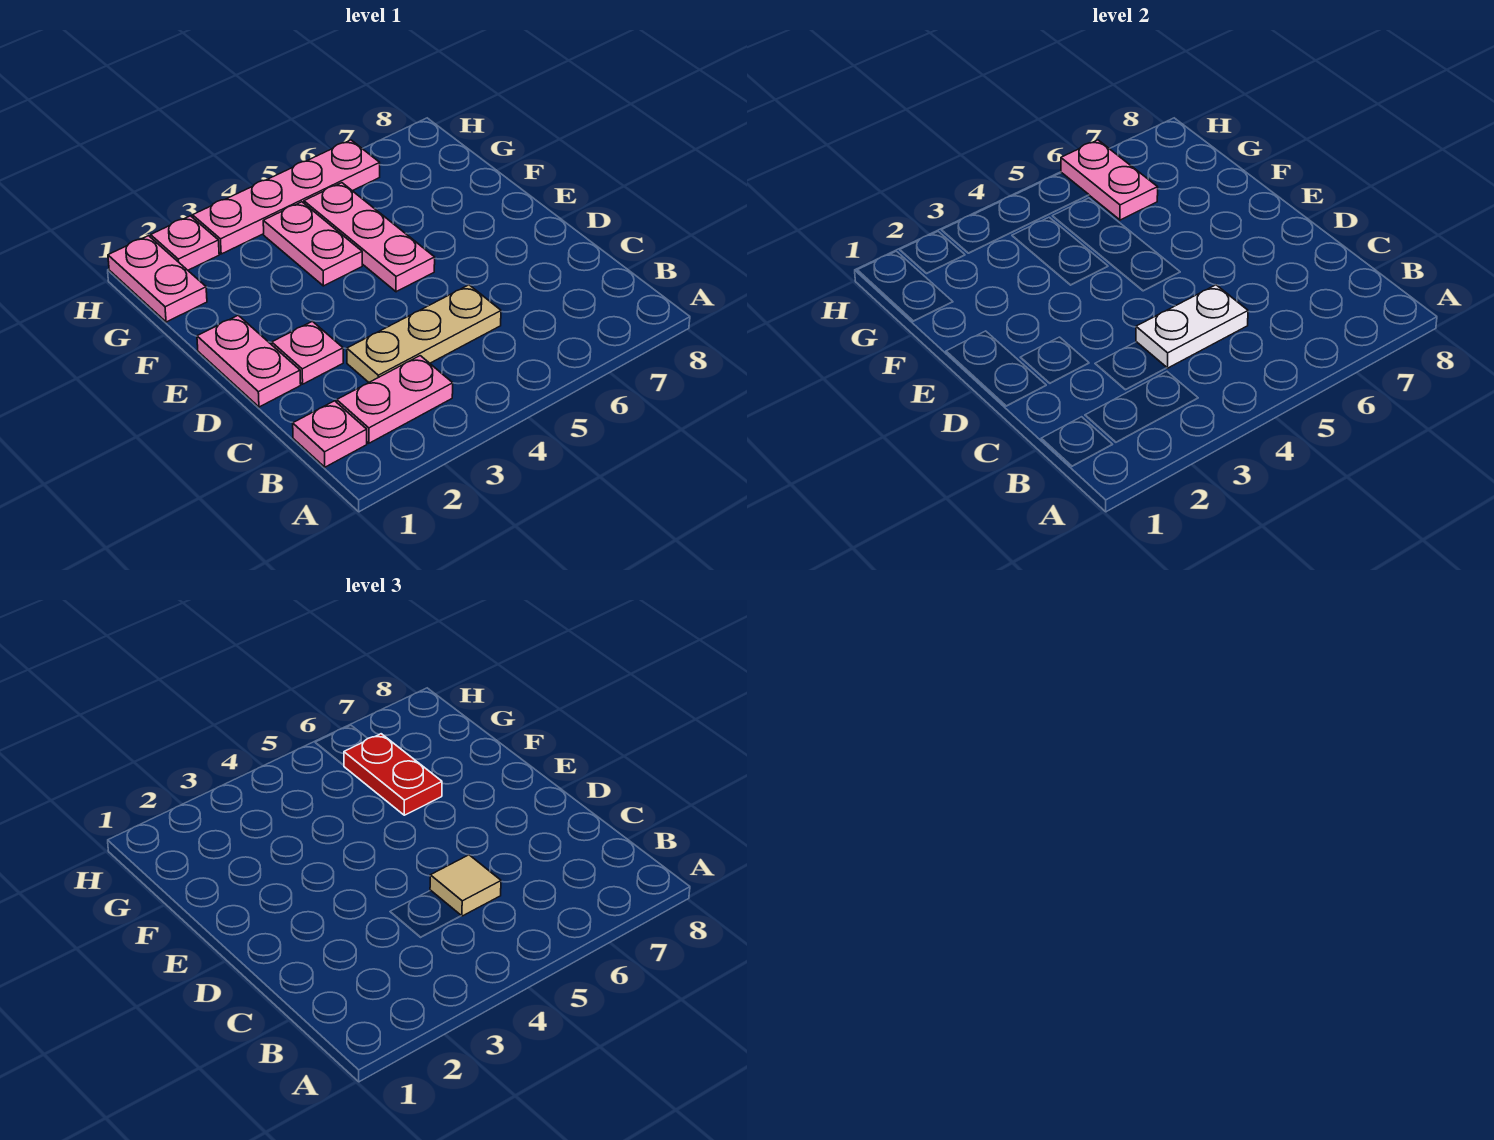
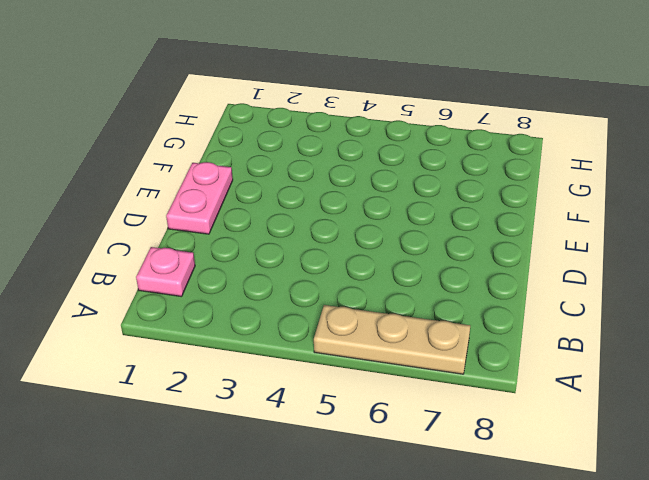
tan 1x3 plate [314,305,470,374] -> tan 1x3 plate moved to [347,285,501,382]
none -> pink 1x2 plate [337,356,453,443]
none -> pink 1x1 plate [272,321,343,384]
none -> pink 1x3 plate [304,183,435,292]

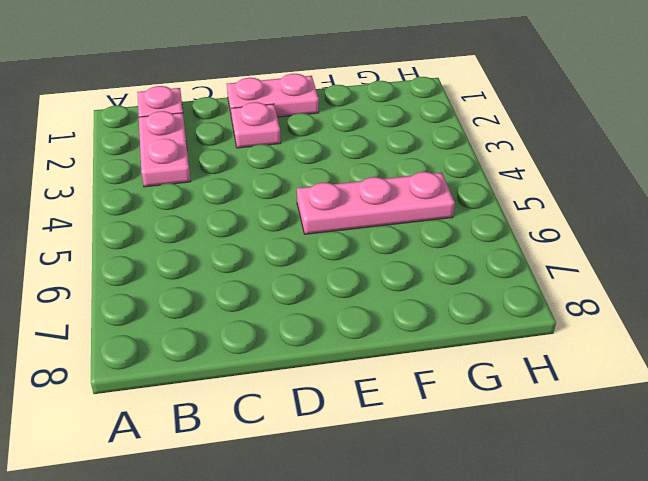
none -> tan 1x3 plate [347,285,501,382]
none -> pink 1x2 plate [263,202,362,286]
none -> pink 1x2 plate [108,236,207,322]

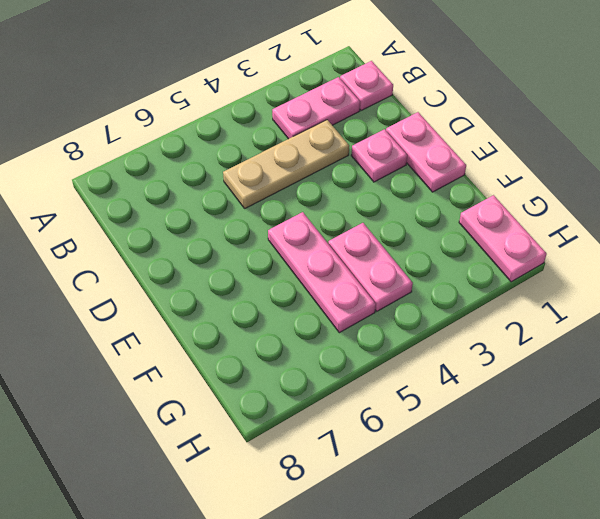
none -> pink 1x1 plate [151,216,219,270]
none -> pink 1x4 plate [193,140,380,254]
none -> white 1x2 plate [1136,285,1248,368]

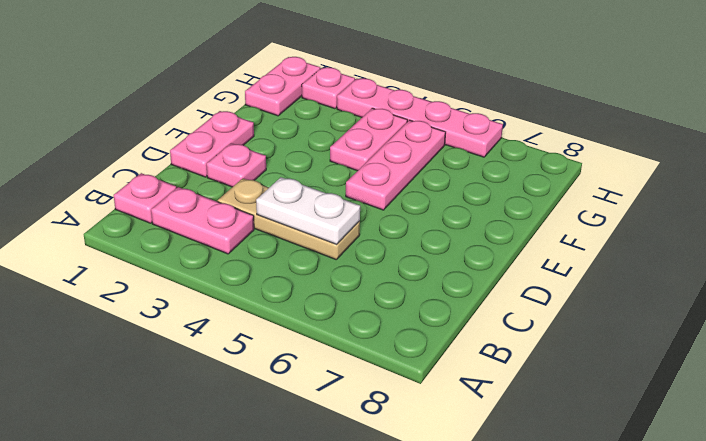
none -> pink 1x2 plate [1061,140,1158,220]
none -> tan 1x1 tile [430,855,501,916]
none -> red 1x2 plate [344,734,442,815]

